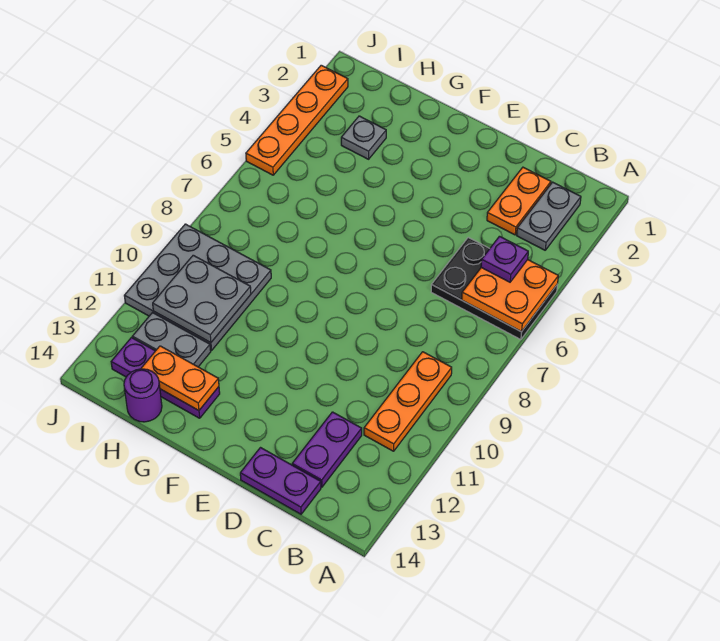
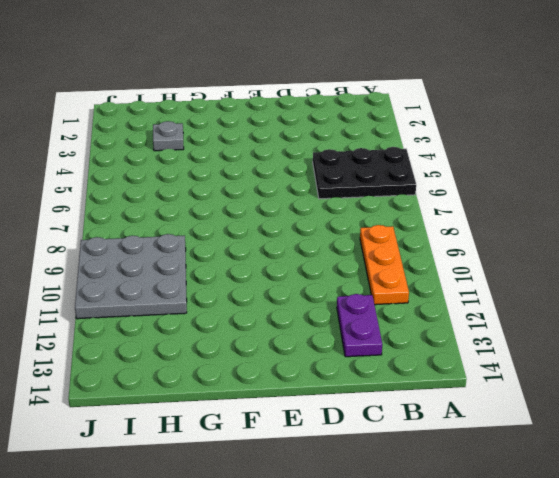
none -> grey 1x2 plate [517,182,581,250]
none -> orange 1x2 plate [487,167,551,235]
none -> purple 1x2 plate [240,448,321,514]

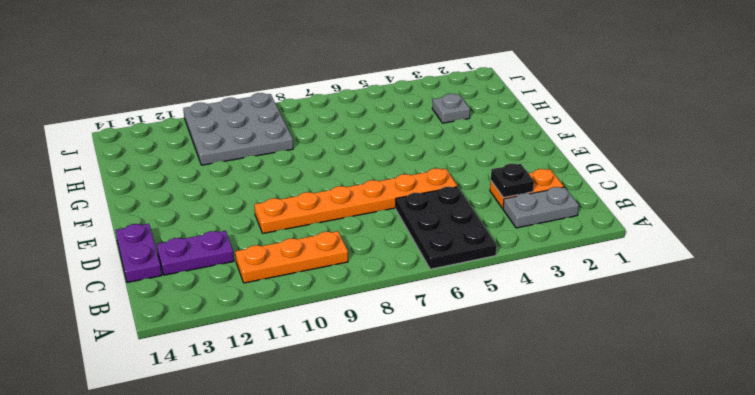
black 1x1 plate [491,164,534,197] -> none
orange 1x6 plate [254,168,457,233] -> none
none -> purple 1x3 plate [111,338,220,418]
none -> grey 1x2 plate [132,313,211,367]
none -> purple 1x1 round brick [124,369,162,422]

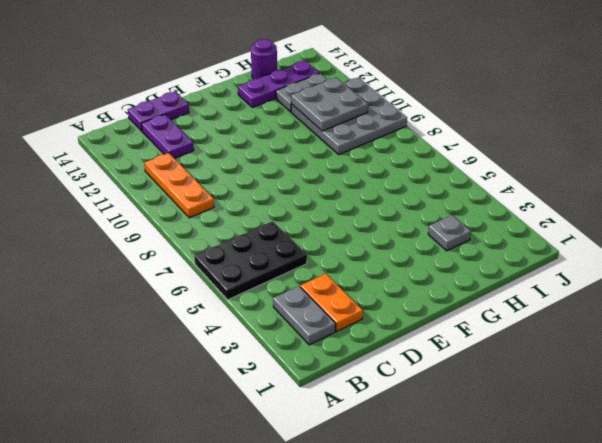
none -> orange 1x4 plate [246,65,348,175]
none -> orange 2x2 plate [462,260,558,332]
none -> orange 1x2 plate [141,346,219,411]

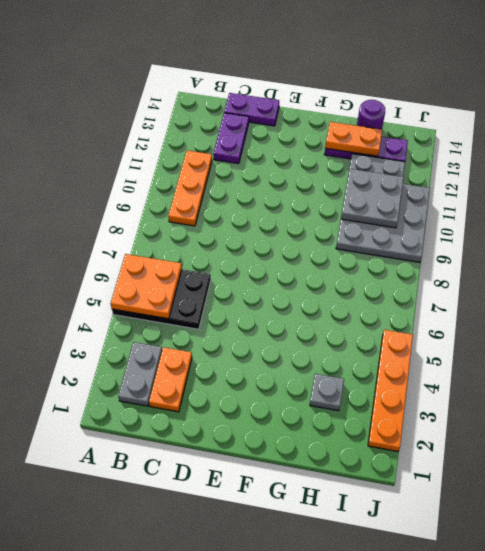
none -> purple 1x1 plate [481,236,528,282]

